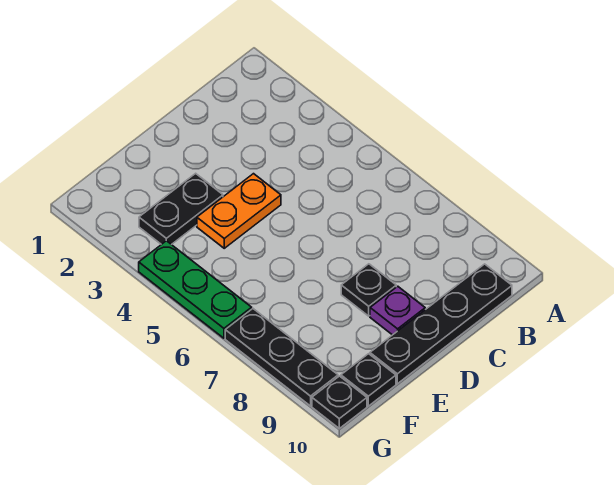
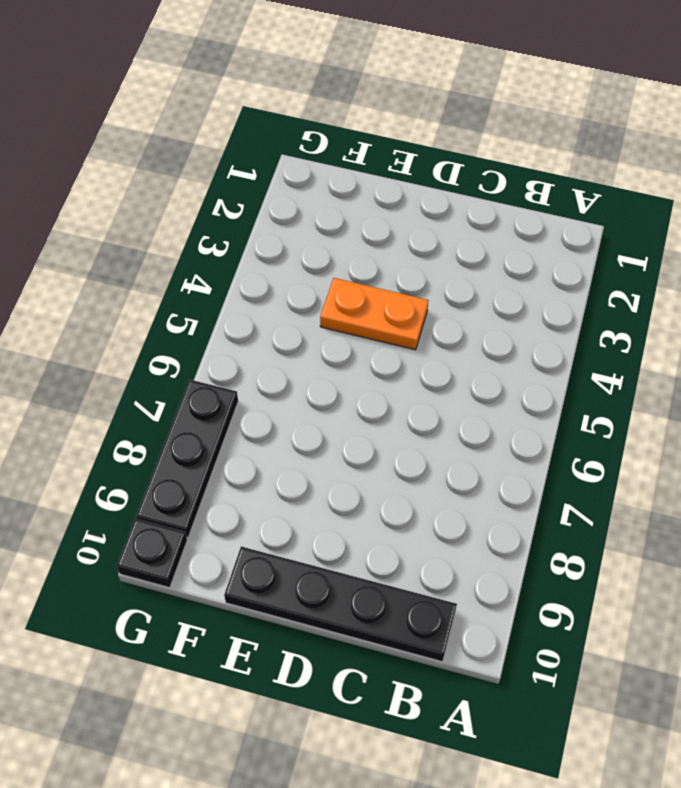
none -> black 1x1 plate [341,264,396,316]
none -> purple 1x1 plate [370,286,425,335]

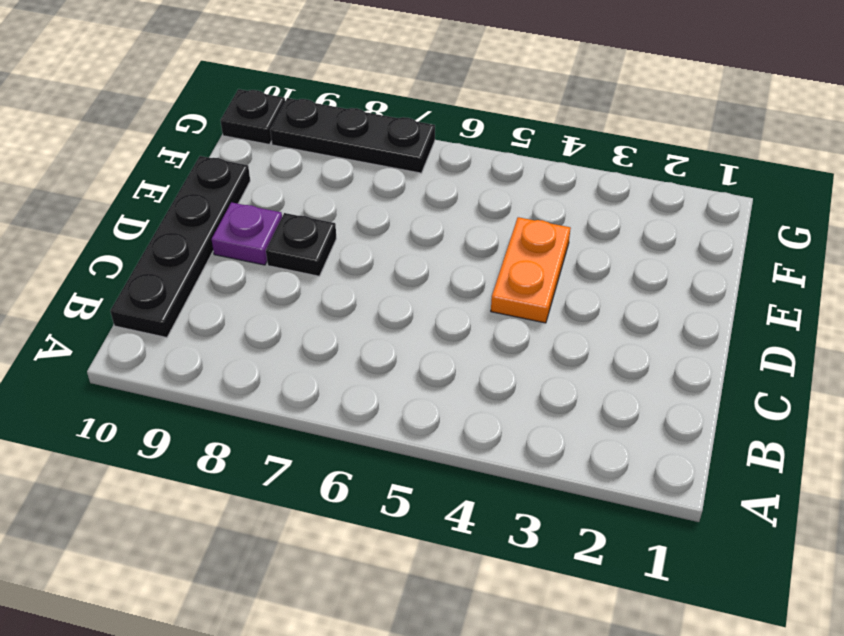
none -> black 1x2 plate [139,173,223,245]
none -> black 1x1 plate [341,354,396,406]

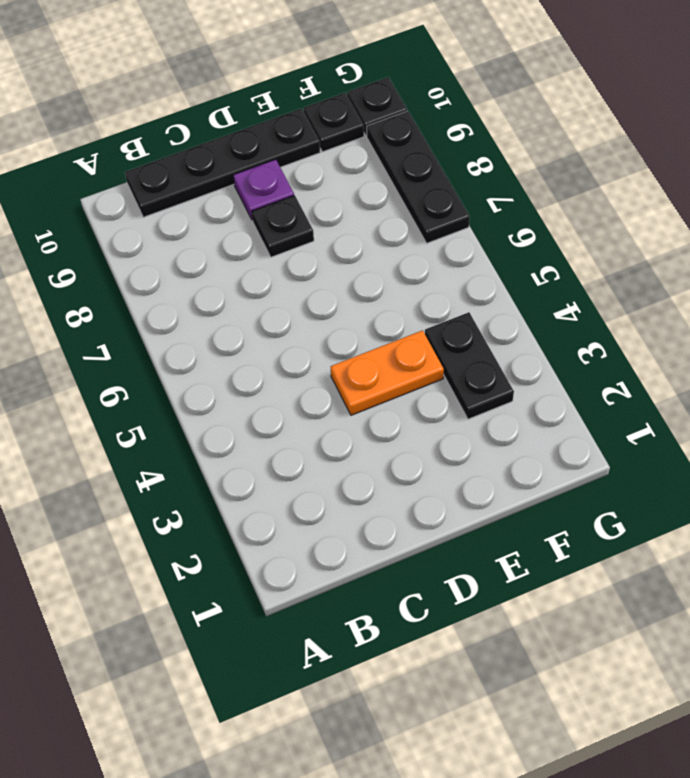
black 1x2 plate [425,312,514,419] -> black 1x2 plate turned to [139,173,223,245]
none -> green 1x3 plate [139,241,252,338]

